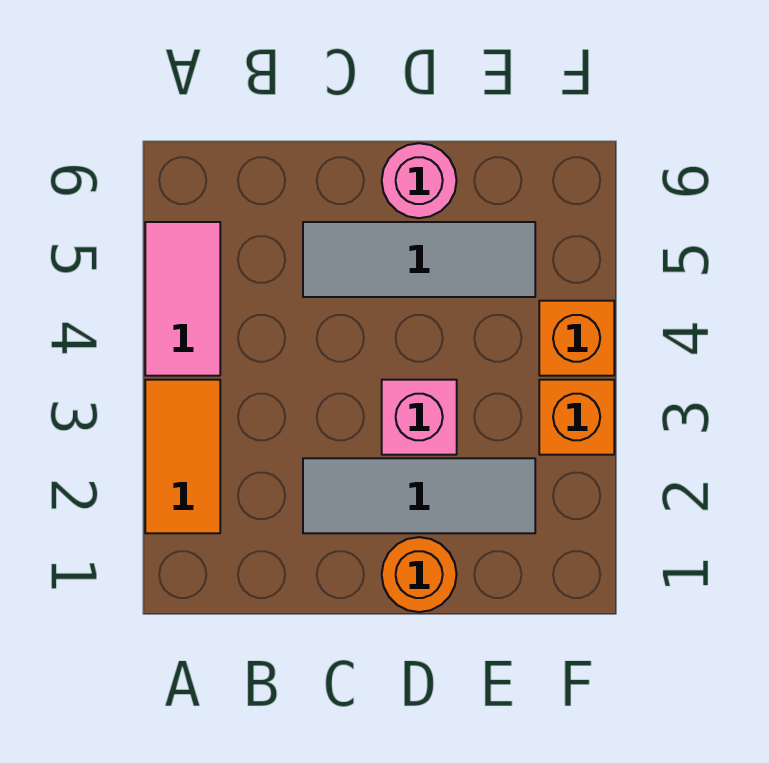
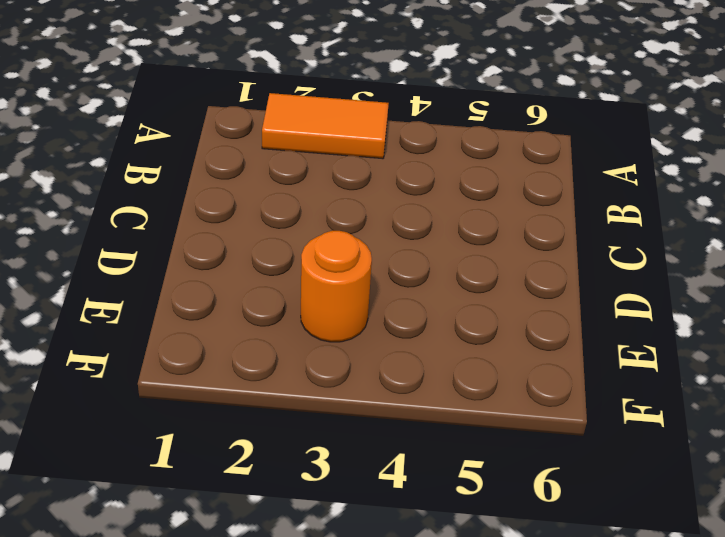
orange 1x1 round brick [301,231,372,342] -> orange 1x1 round brick moved to [382,537,457,612]
none -> pink 1x2 tile [145,222,220,376]
none -> grey 1x3 tile [303,458,535,533]

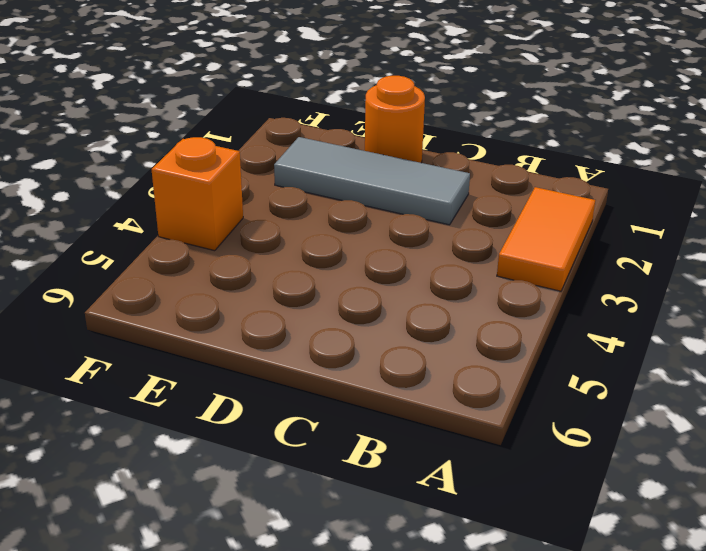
none -> pink 1x2 tile [145,222,220,376]
none -> grey 1x3 tile [303,222,535,297]

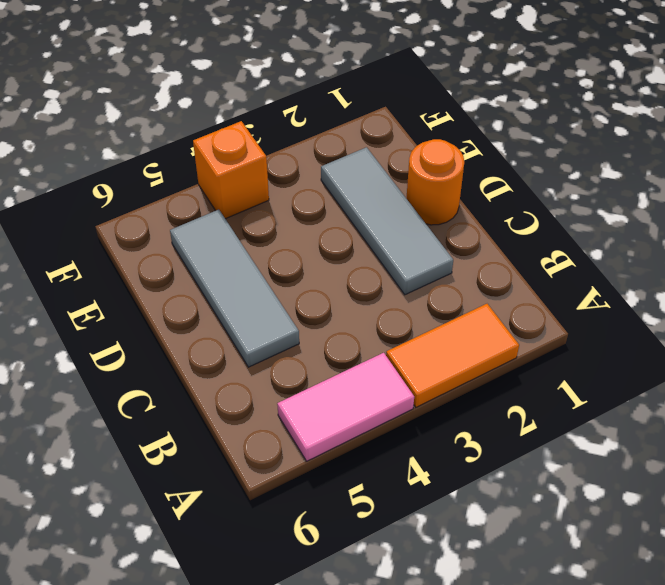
none -> pink 1x1 brick [382,380,457,455]
none -> pink 1x1 round brick [382,143,457,218]

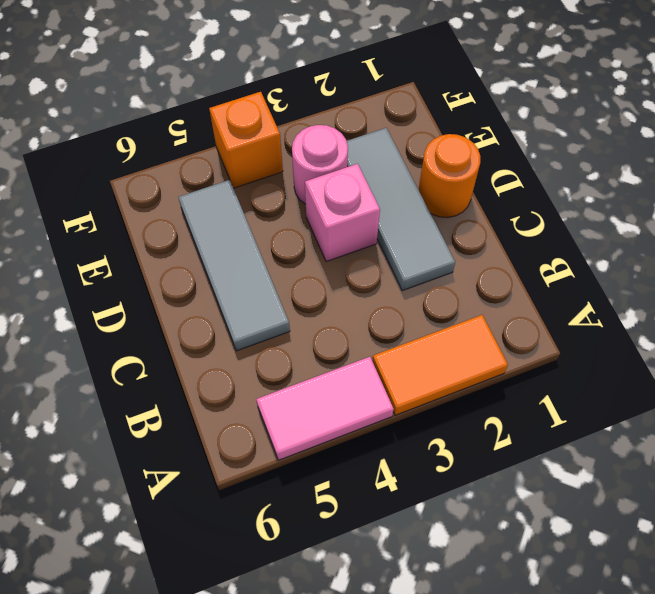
pink 1x1 round brick [292,125,348,204] -> pink 1x1 round brick moved to [382,143,457,218]
none -> orange 1x1 brick [539,380,614,455]

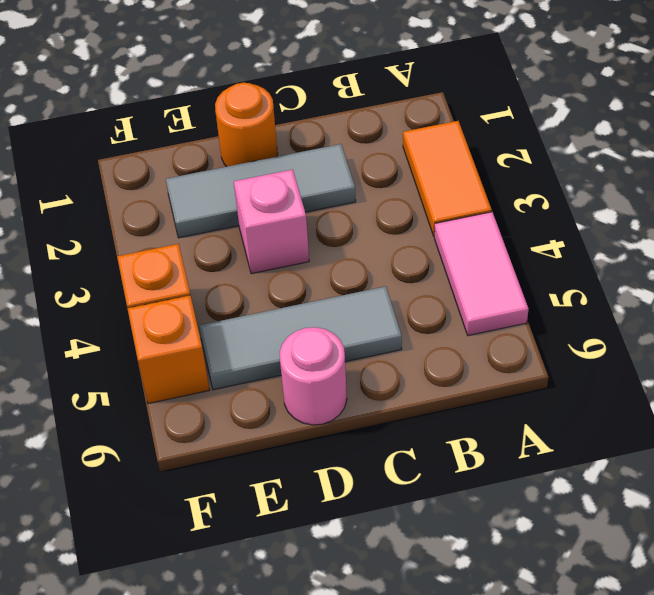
orange 1x1 brick [128,295,209,404] -> orange 1x1 brick moved to [539,380,614,455]

